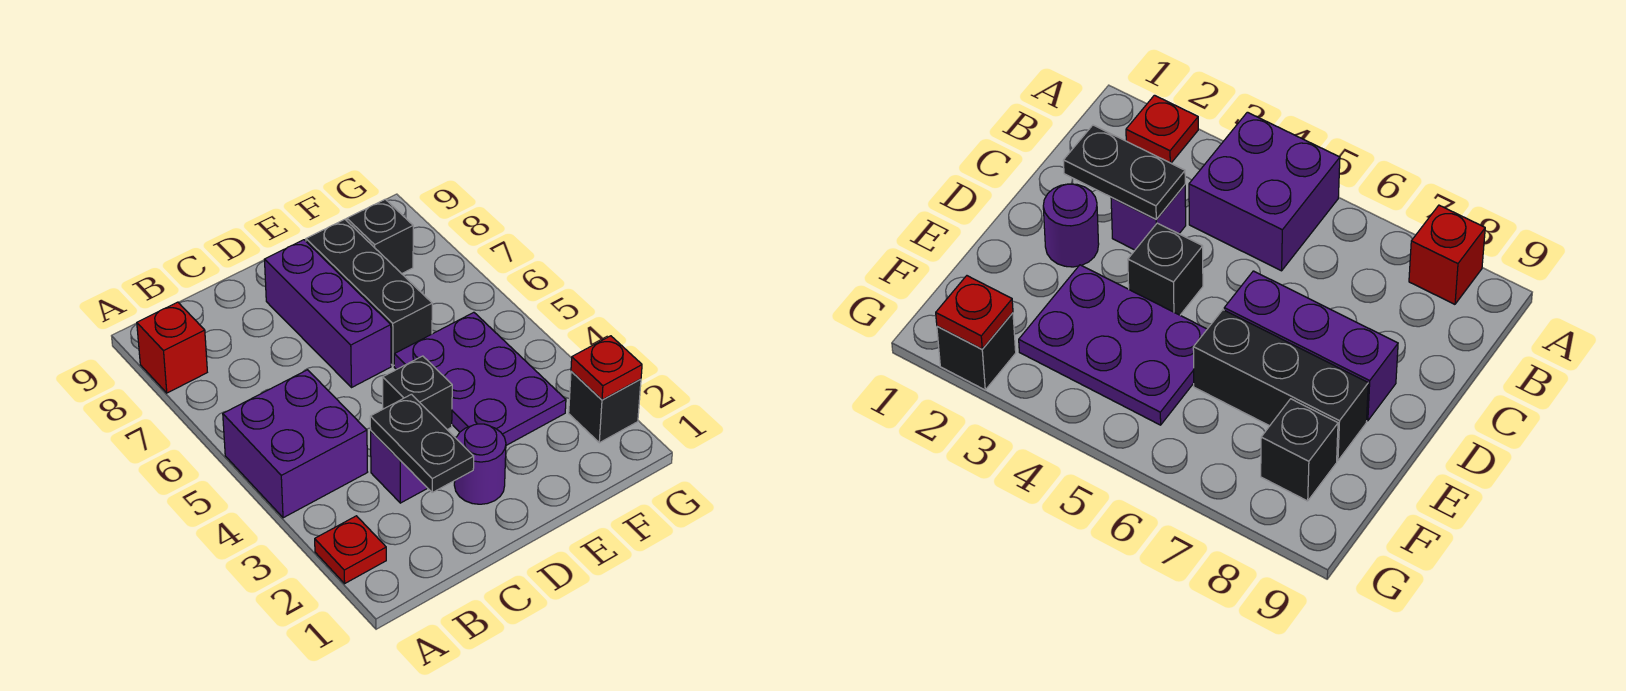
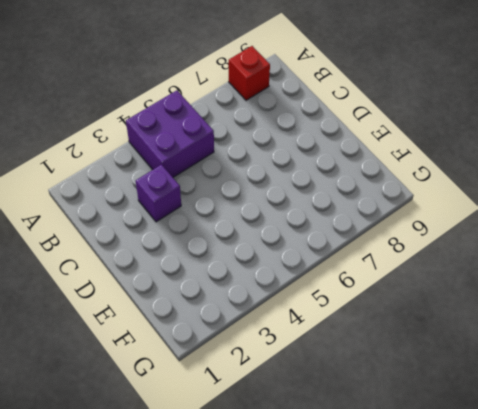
none -> red 1x1 plate [315,516,386,583]
none -> purple 1x1 round brick [454,424,506,504]
none -> black 1x1 brick [383,356,452,430]

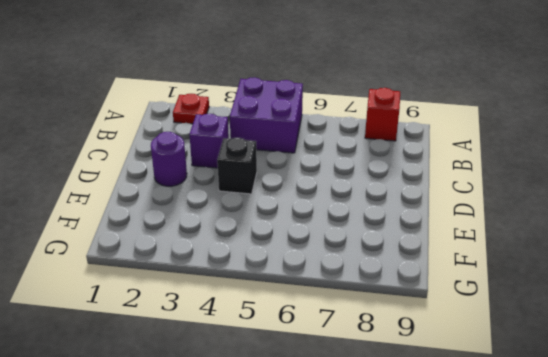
none -> purple 1x3 brick [264,240,391,387]
none -> purple 2x3 plate [394,312,566,445]
none -> black 1x3 brick [306,219,432,366]

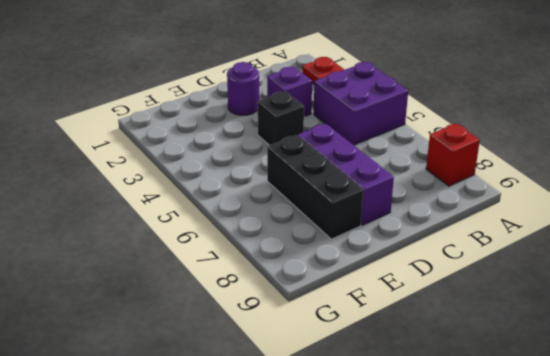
none -> purple 2x3 plate [394,312,566,445]
none -> black 1x1 brick [347,199,413,274]
none -> black 1x1 brick [569,371,641,443]

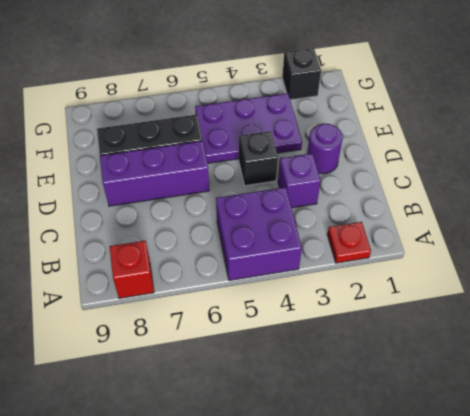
none -> black 1x1 brick [347,199,413,274]
none -> black 1x2 plate [370,394,474,492]
none -> red 1x1 plate [571,336,642,400]

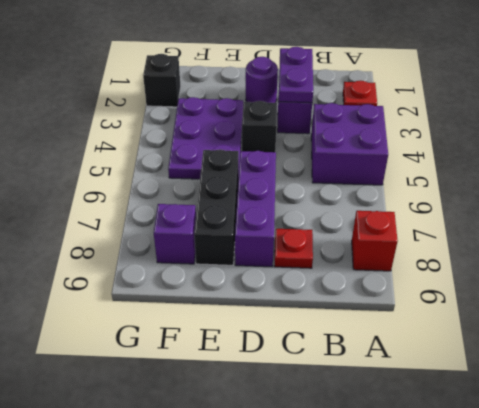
purple 1x2 plate [279,47,313,103] -> black 1x2 plate [370,394,474,492]
red 1x1 plate [274,229,313,268] -> red 1x1 plate moved to [571,336,642,400]
purple 1x1 brick [154,204,196,264] -> black 1x1 brick [347,199,413,274]

